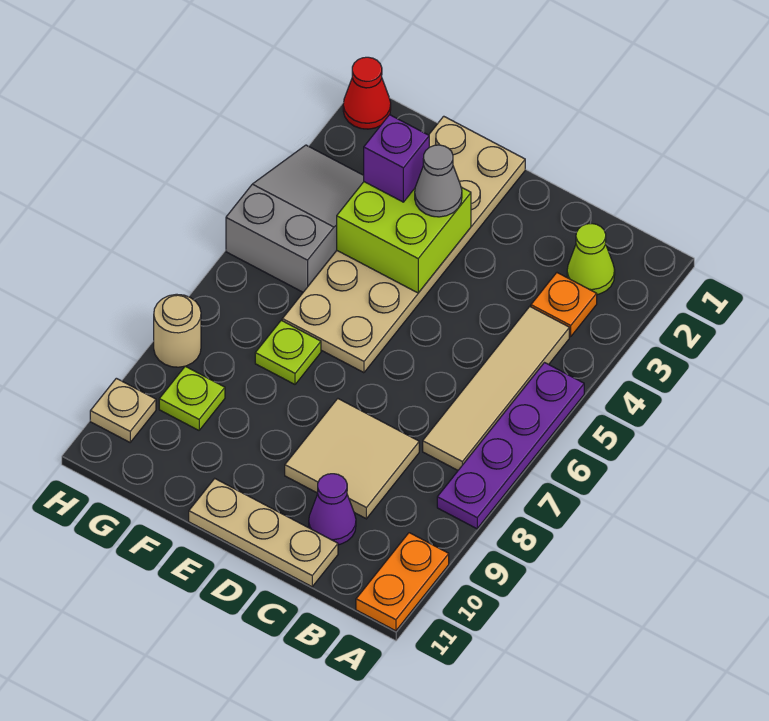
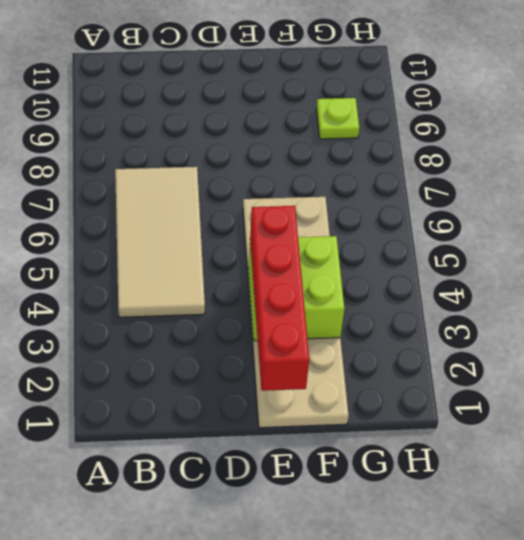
tan 2x4 tile [115,167,205,317] -> tan 1x4 tile [423,307,569,470]
red 1x4 brick [250,206,309,391] -> grey 1x1 cone [415,145,462,217]
none -> purple 1x4 plate [437,363,584,529]
none -> orange 1x2 plate [356,533,449,631]
none -> lime 1x1 cone [567,224,615,295]

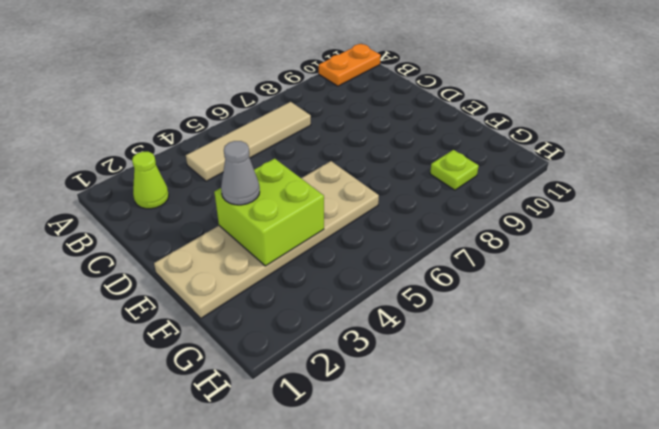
none -> purple 1x4 plate [437,363,584,529]
none -> orange 1x1 plate [531,273,597,337]
none -> tan 2x2 tile [285,399,419,519]

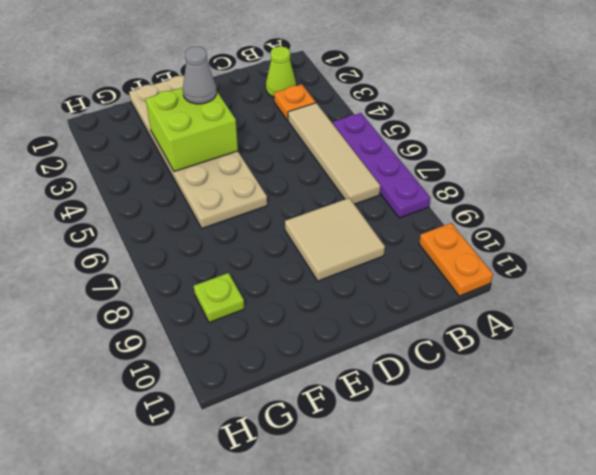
none -> purple 1x1 cone [309,474,356,545]
none -> tan 1x3 plate [189,479,338,587]
none -> lime 1x1 plate [255,320,321,384]

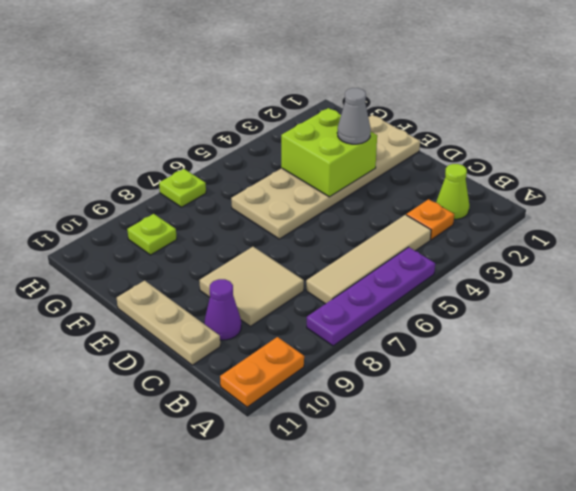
lime 1x1 plate [159,169,206,207] -> lime 1x1 plate moved to [255,320,321,384]
none -> grey 2x3 slope [226,145,364,292]
none -> red 1x1 cone [343,57,391,129]
none -> tan 1x1 round brick [154,294,201,367]

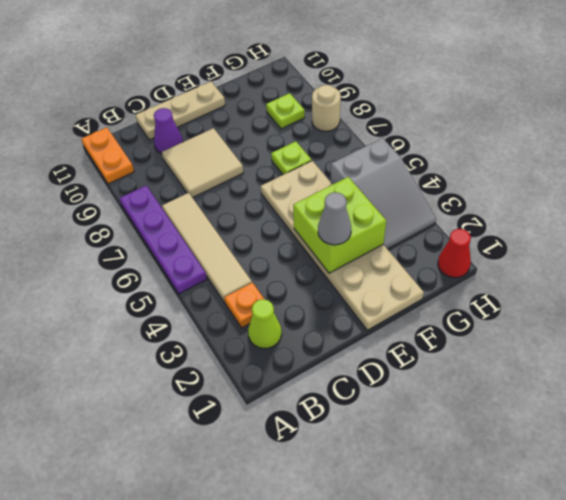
none -> tan 1x1 plate [90,378,156,442]
none -> purple 1x1 brick [364,115,429,202]

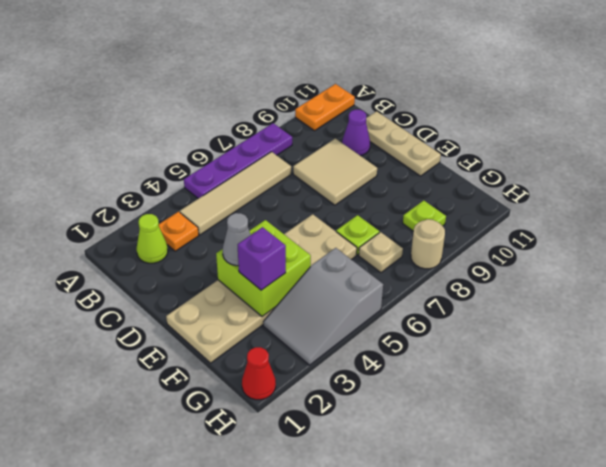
tan 1x1 plate [359,232,403,273] -> tan 1x1 plate moved to [90,378,156,442]

